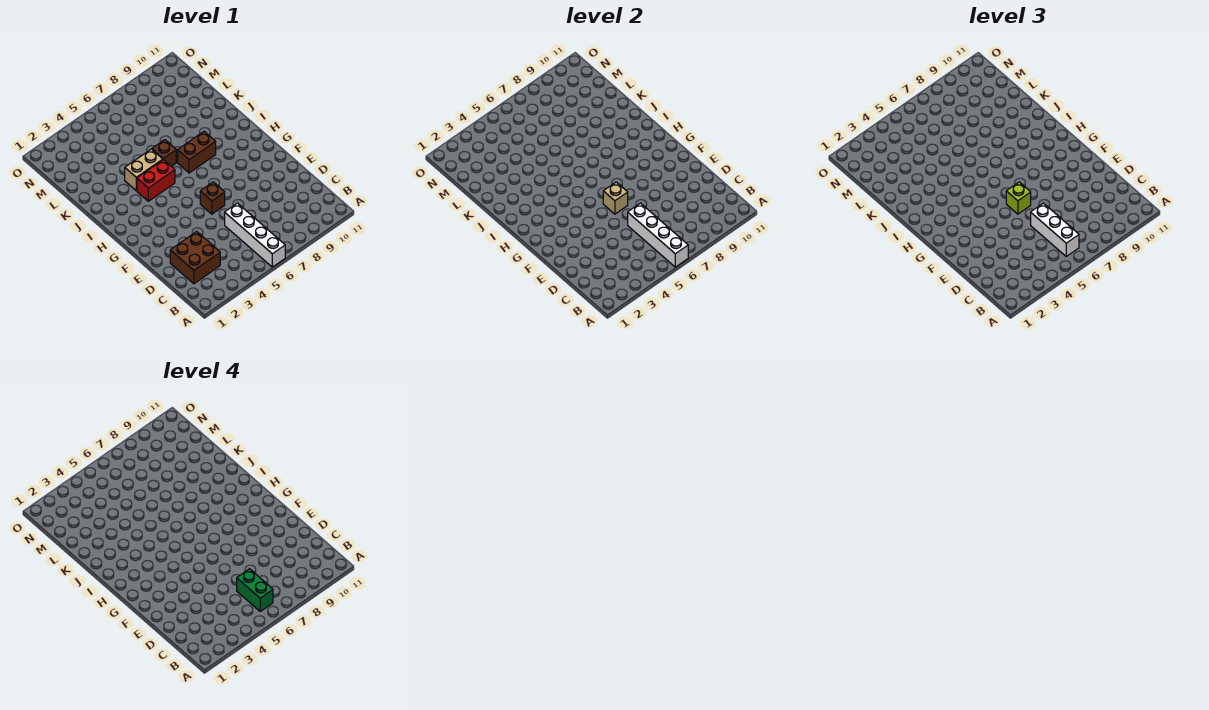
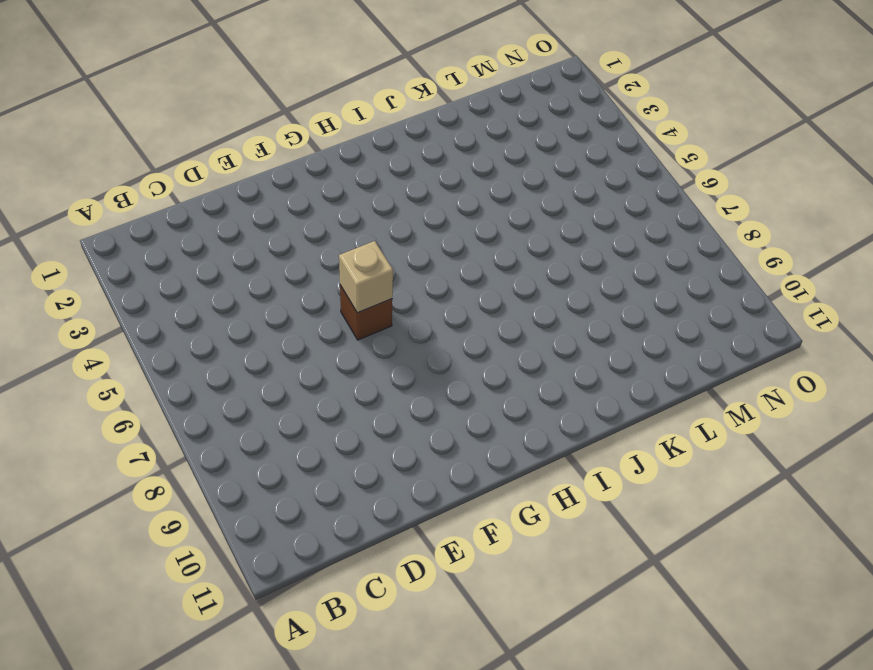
none -> white 1x4 brick [225,203,285,267]
none -> brown 2x2 brick [170,232,220,284]
none -> red 1x2 brick [137,160,175,201]

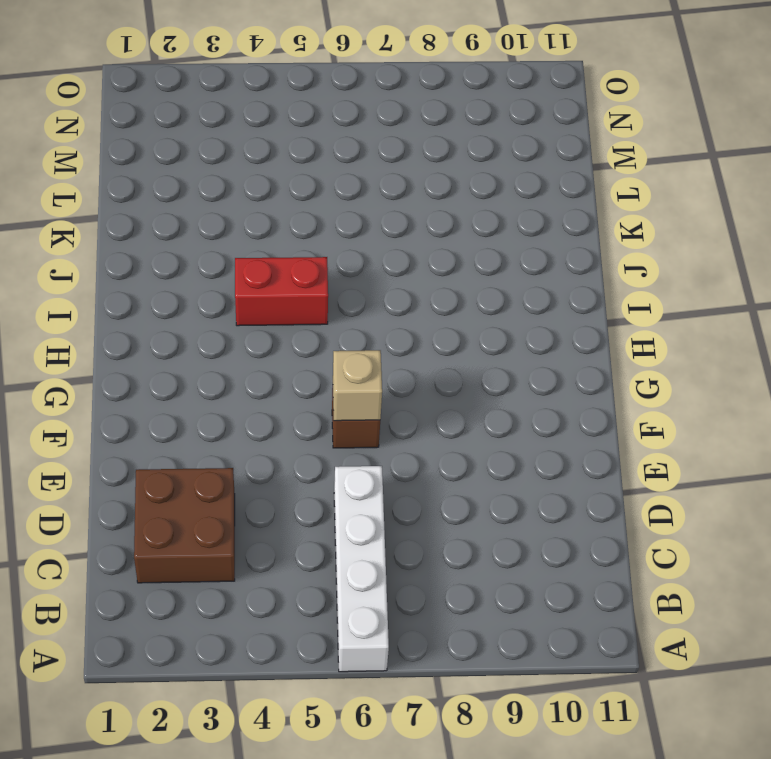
none -> brown 1x2 brick [178,132,216,173]
none -> tan 1x2 brick [125,149,163,191]
none -> brown 1x1 brick [152,140,176,166]

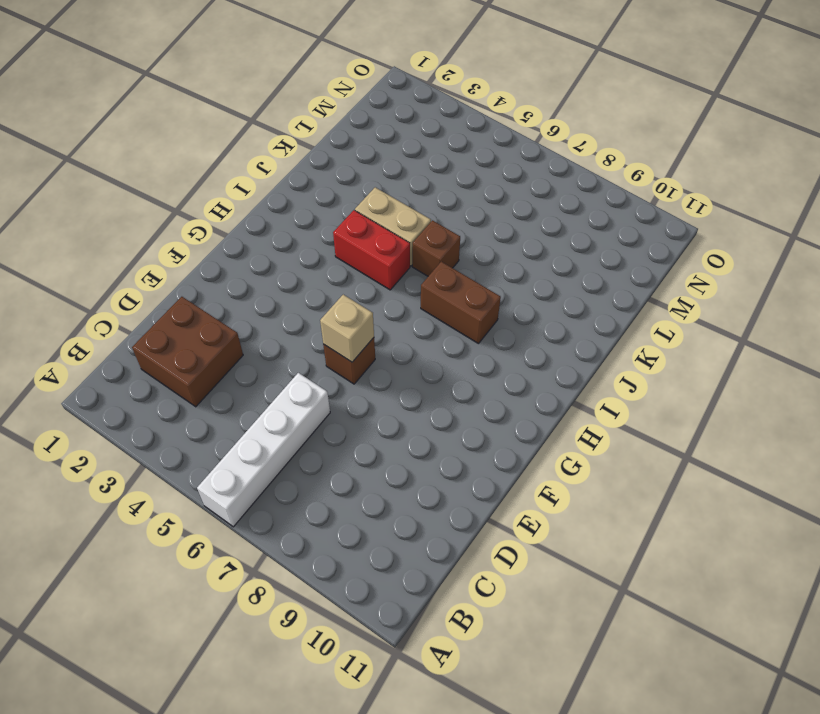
none -> white 1x4 brick [628,203,688,267]
none -> white 1x3 brick [1031,203,1079,256]
none -> lime 1x1 brick [1006,182,1031,214]

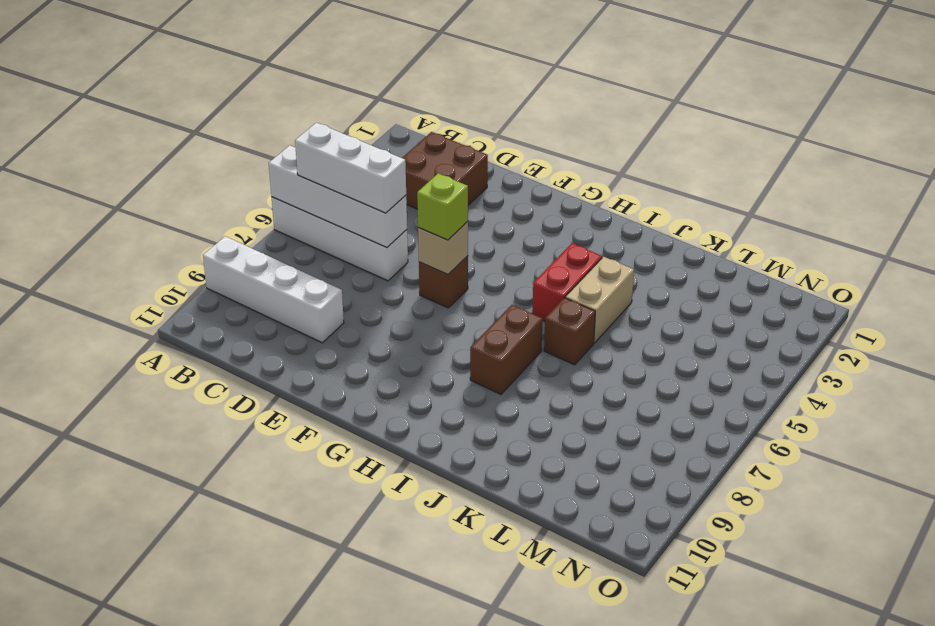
white 1x4 brick [203,236,344,343] -> none
none -> green 1x2 brick [237,569,273,611]

